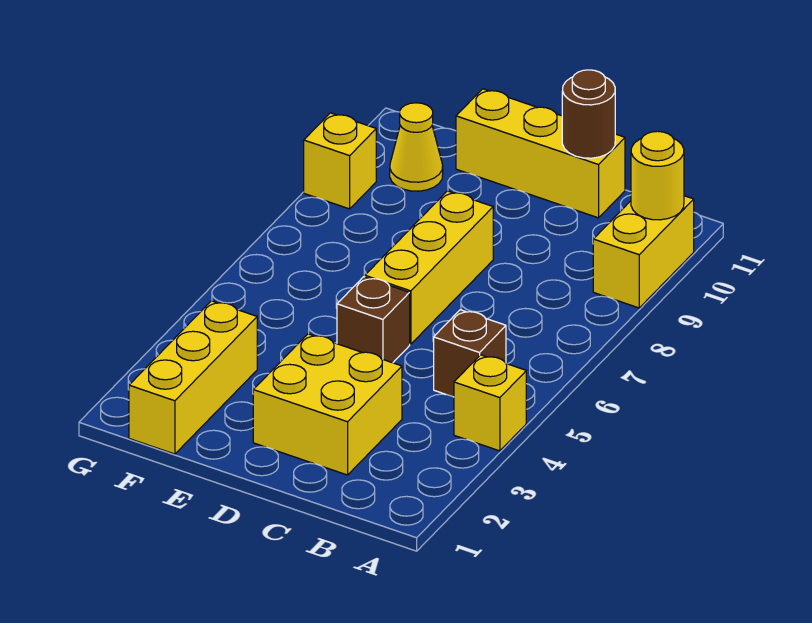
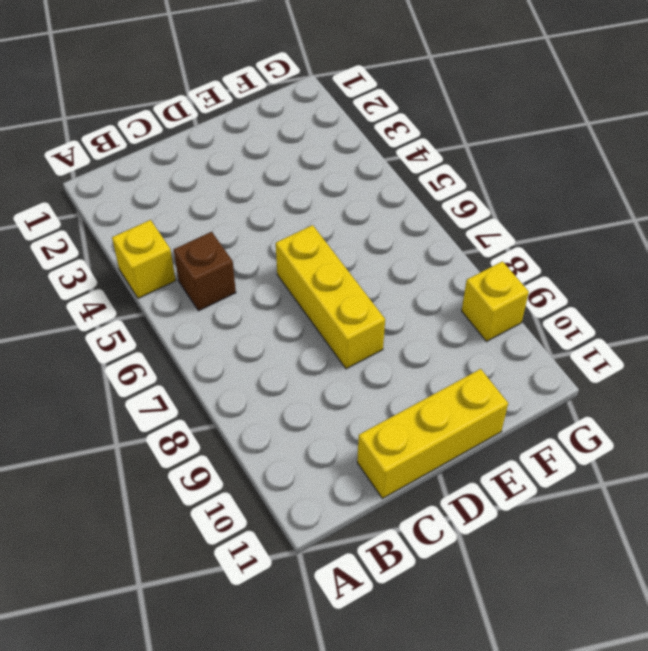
none -> yellow 1x2 brick [593,196,694,308]
none -> yellow 2x2 brick [253,334,402,475]
none -> brown 1x1 brick [337,277,410,363]

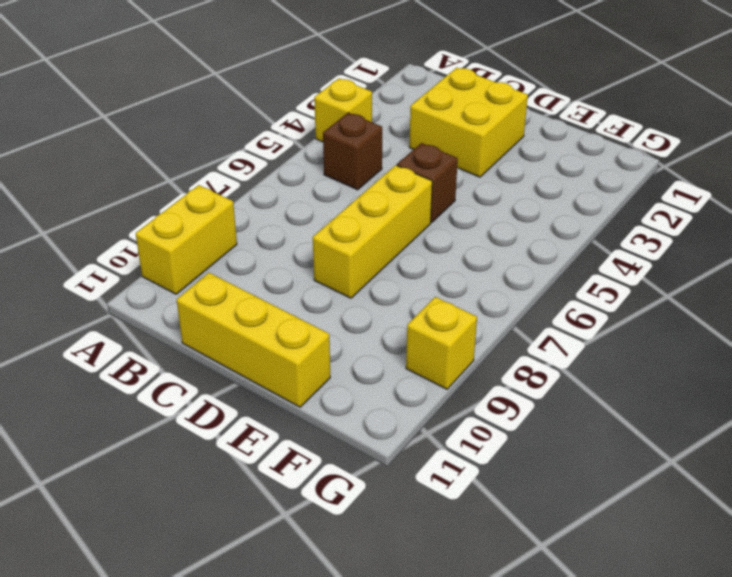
none -> yellow 1x3 brick [129,301,257,454]
none -> yellow 1x1 cone [390,103,443,191]
none -> yellow 1x1 round brick [631,131,684,220]

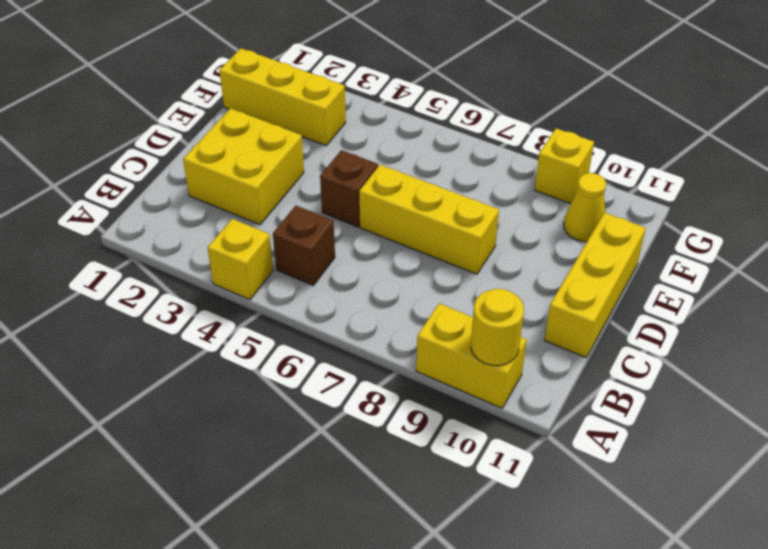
none -> brown 1x1 round brick [562,70,615,158]

